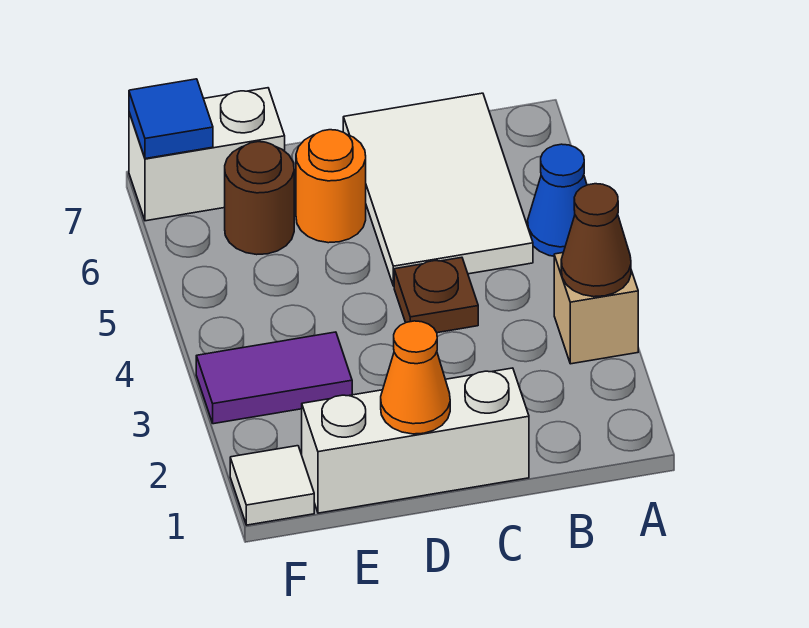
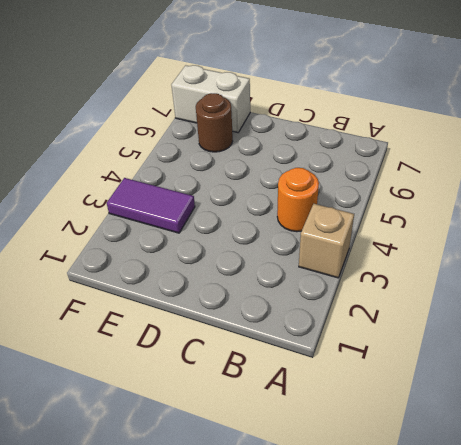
orange 1x1 round brick [277,168,319,232] -> orange 1x1 round brick moved to [296,130,366,243]
none -> blue 1x1 cone [528,144,587,256]
none -> white 2x3 tile [343,93,533,286]
none -> white 1x3 brick [302,368,529,513]

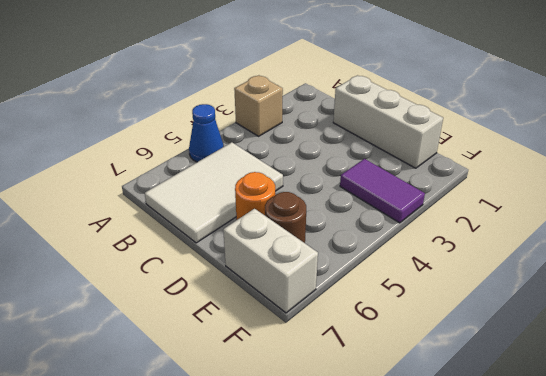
none -> brown 1x1 plate [394,257,478,333]
none -> white 1x1 tile [230,446,314,525]
none -> brown 1x1 cone [561,184,631,297]

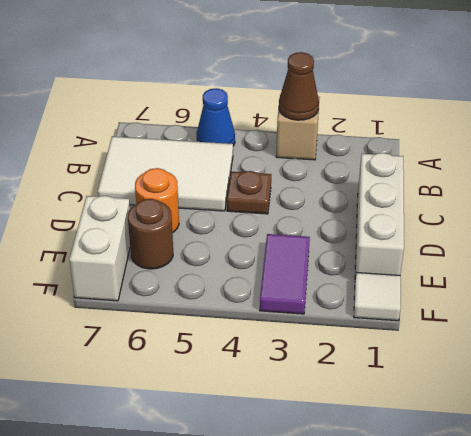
none -> orange 1x1 cone [381,321,450,434]
none -> blue 1x1 tile [129,79,213,159]

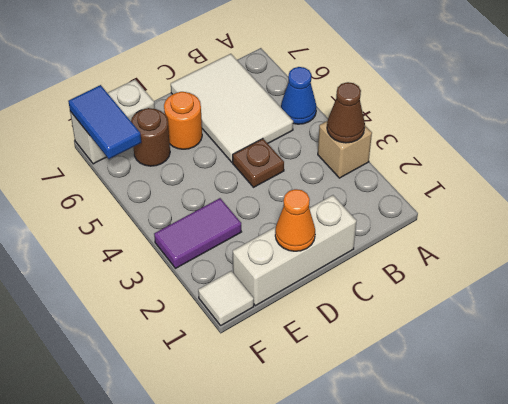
blue 1x2 tile [68,85,141,159] -> blue 1x1 tile [129,79,213,159]

